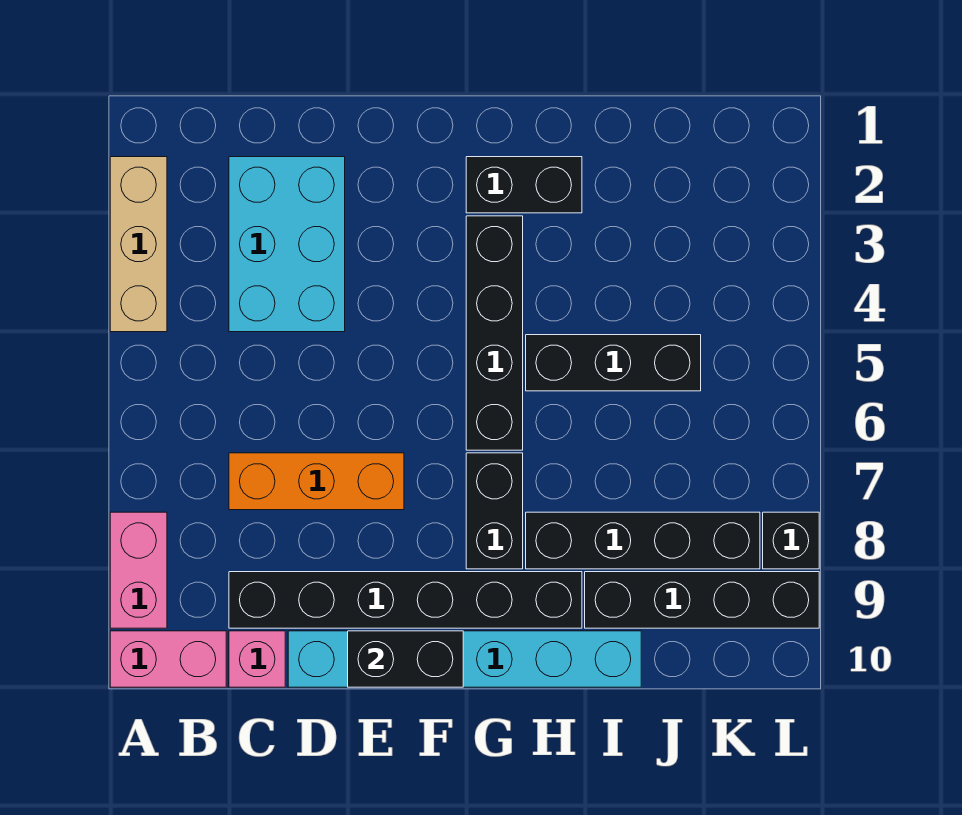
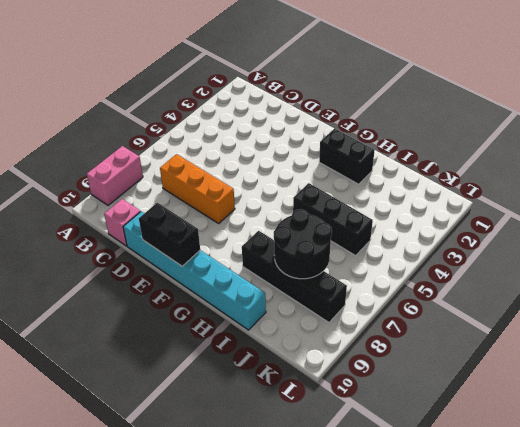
black 2x2 round brick [274,210,332,279] -> none
none -> tan 1x3 brick [110,157,167,332]
none -> pink 1x2 brick [110,631,226,687]
none -> cyan 2x3 brick [229,157,345,332]

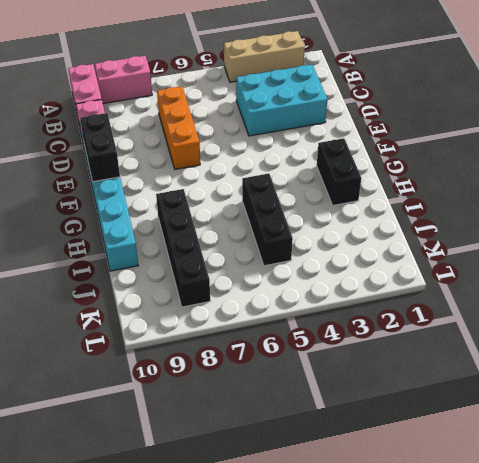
none -> black 1x6 brick [229,572,582,628]
none -> black 1x4 brick [466,216,523,450]
none -> black 1x2 brick [466,453,523,569]

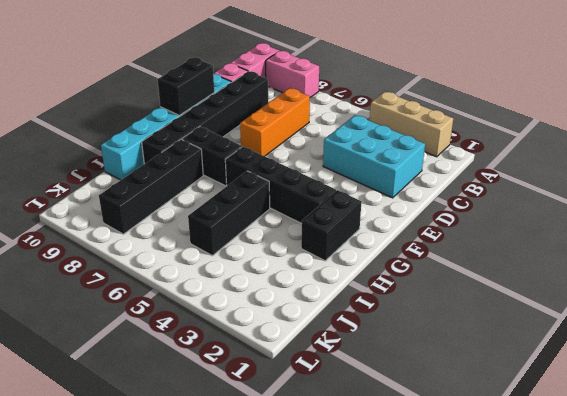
none -> black 1x4 brick [585,572,819,628]
none -> black 1x1 brick [763,512,819,569]

